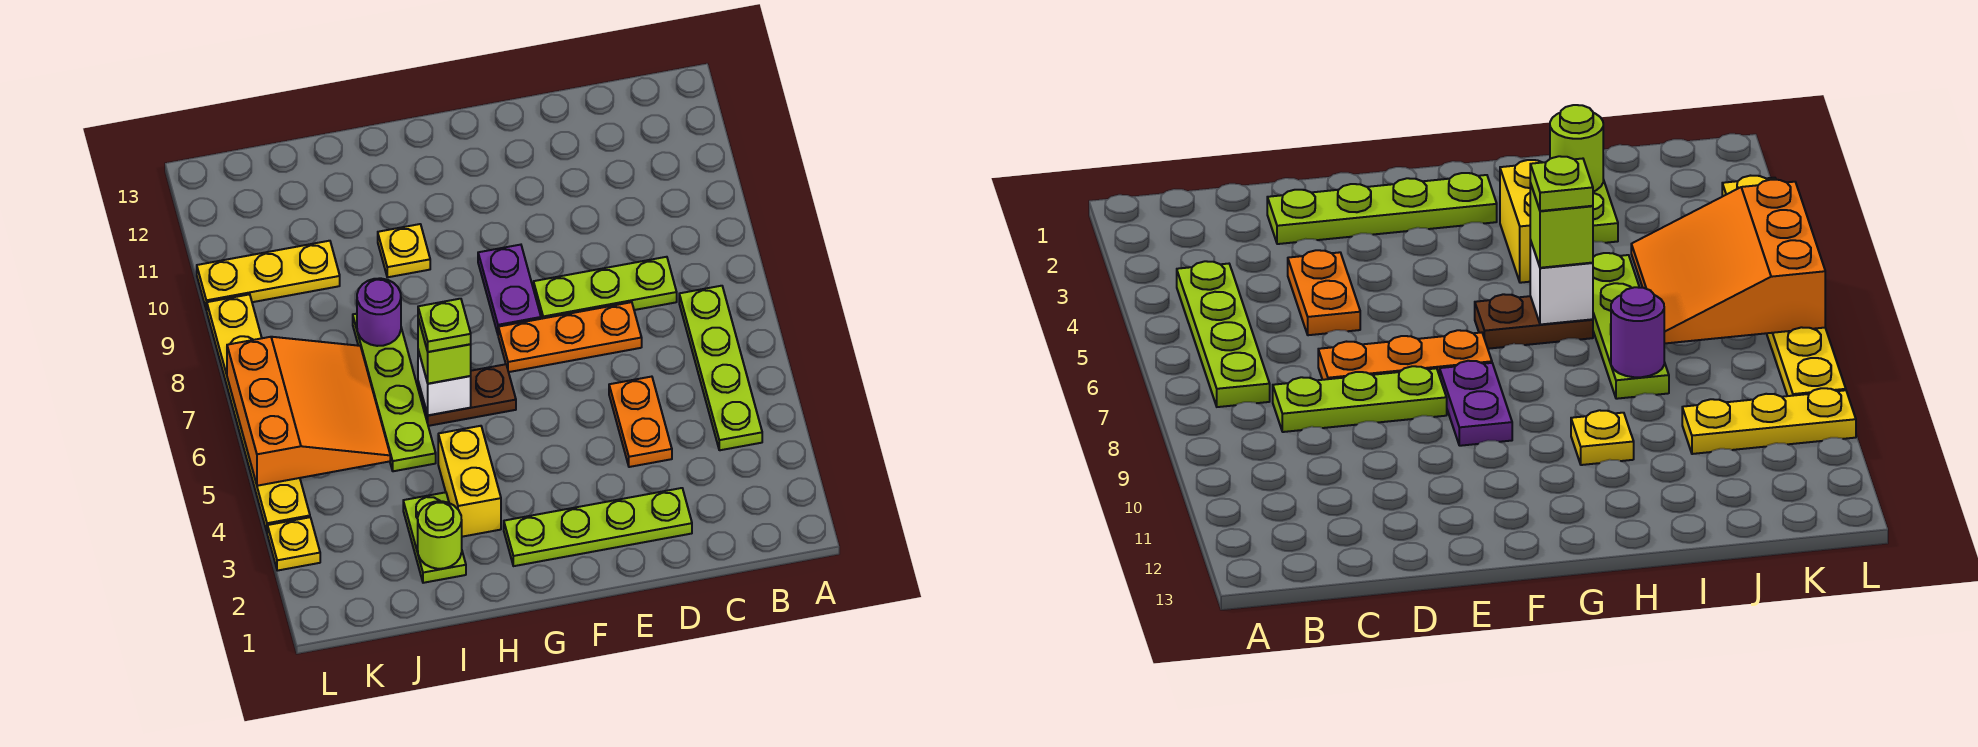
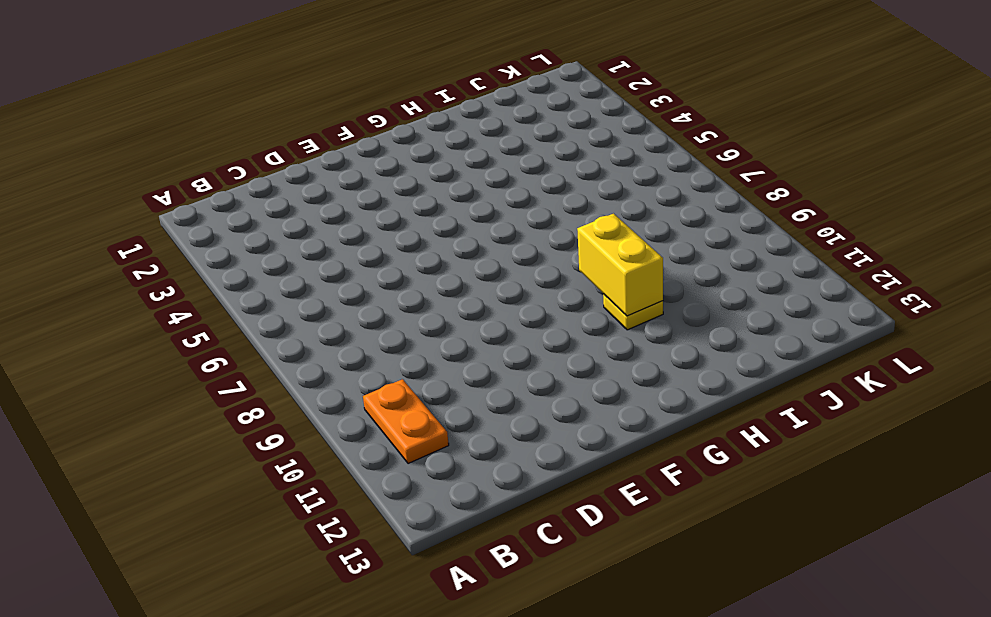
orange 1x2 plate [363,379,449,464] -> orange 1x2 plate moved to [609,377,672,467]
yellow 1x2 brick [577,214,663,316] -> yellow 1x2 brick moved to [438,426,501,537]
none -> lime 1x4 plate [679,286,762,450]
none -> lime 1x3 plate [534,257,677,319]
none -> lime 1x4 plate [504,488,692,566]

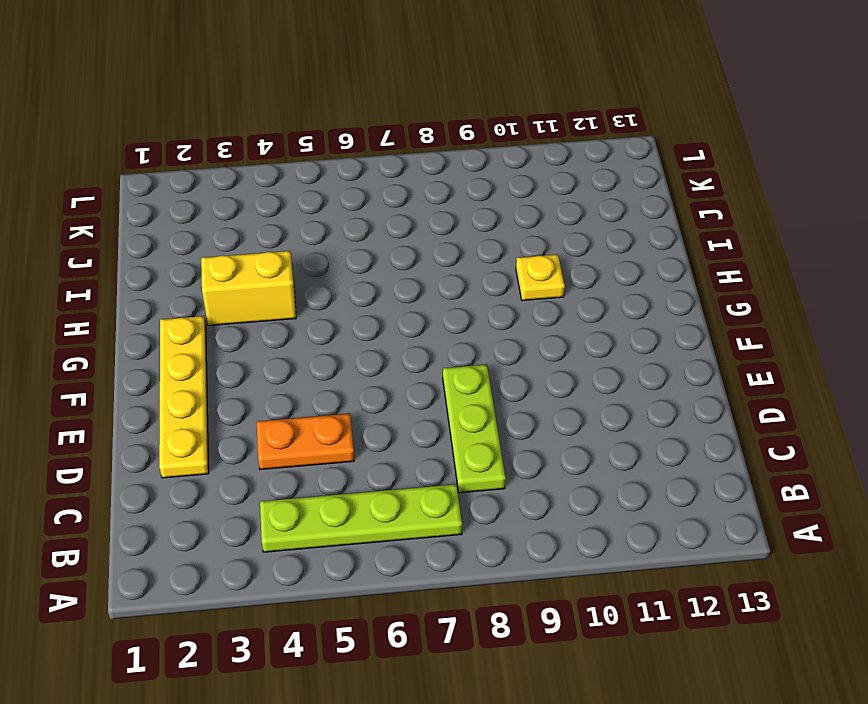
yellow 1x4 plate [159,316,209,478] -> lime 1x4 plate [504,488,692,566]
none -> orange 1x3 plate [498,302,642,372]
none -> purple 1x2 plate [478,245,541,334]
none -> brown 1x2 plate [418,364,516,426]

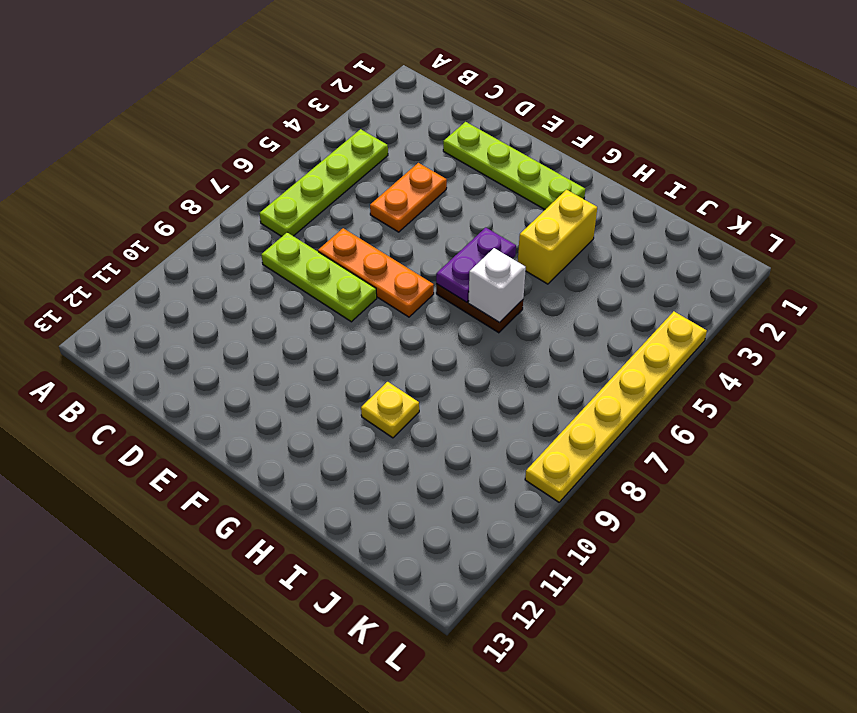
purple 1x2 plate [436,228,516,302] -> purple 1x2 plate moved to [478,245,541,334]
none -> lime 1x2 plate [403,492,466,583]
none -> lime 1x4 plate [353,314,436,471]
none -> yellow 1x3 plate [197,241,340,310]

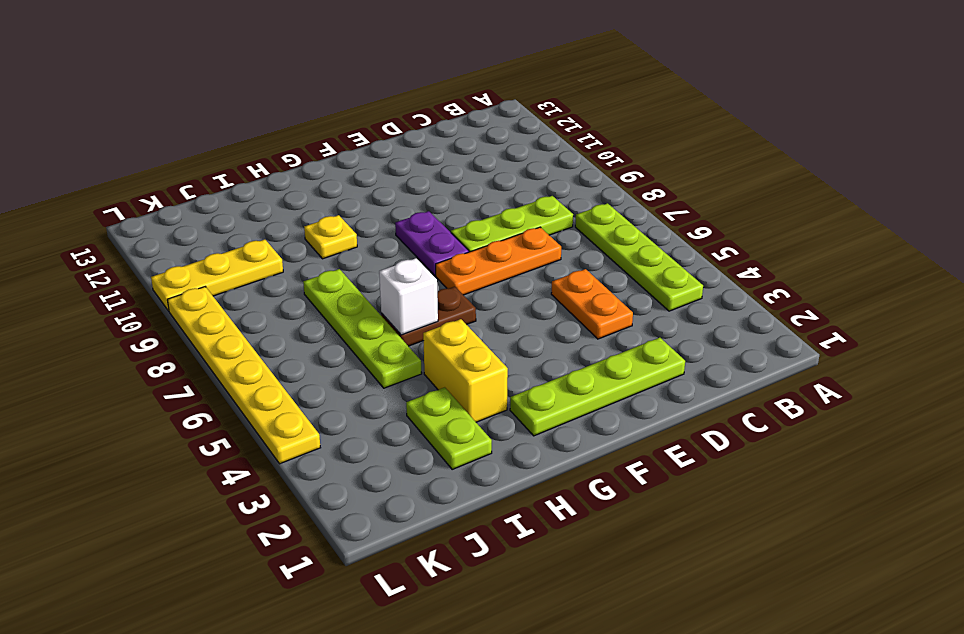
none -> yellow 1x1 plate [267,517,320,571]
none -> lime 1x1 round brick [418,501,462,569]
none -> purple 1x1 round brick [357,278,401,346]

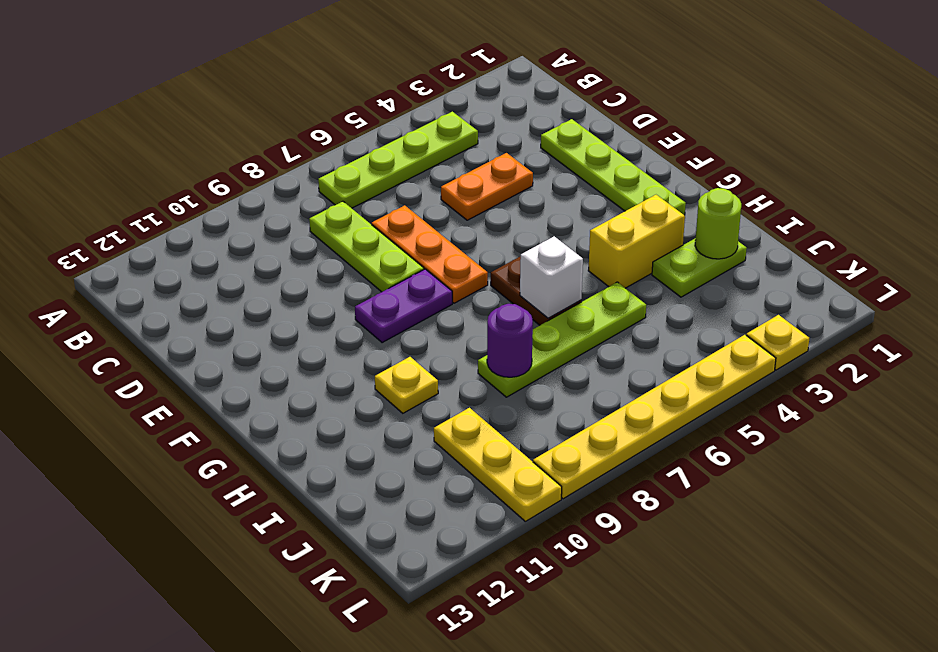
none -> orange 3x3 slope [227,337,390,486]
none -> lime 1x1 brick [418,319,471,384]
none -> lime 1x1 plate [418,299,471,352]

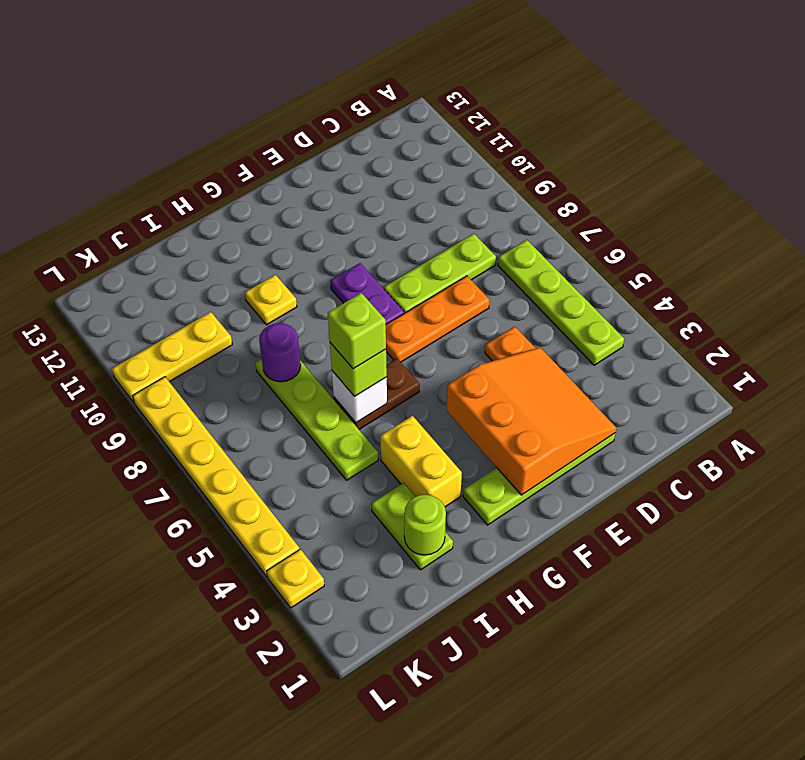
orange 3x3 slope [447,347,616,495] -> orange 3x3 slope moved to [227,337,390,486]
lime 1x1 brick [328,293,386,369] -> lime 1x1 plate [418,299,471,352]

